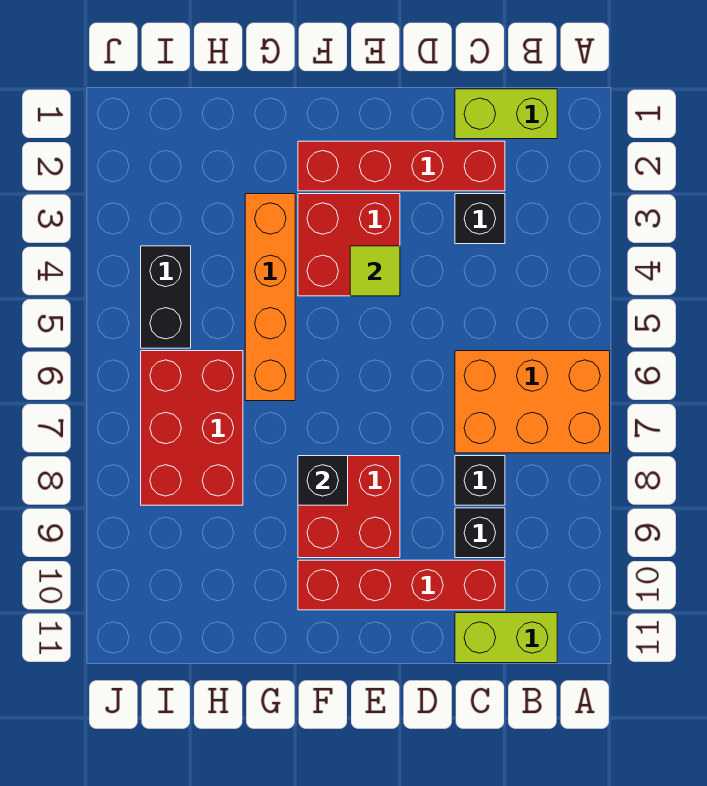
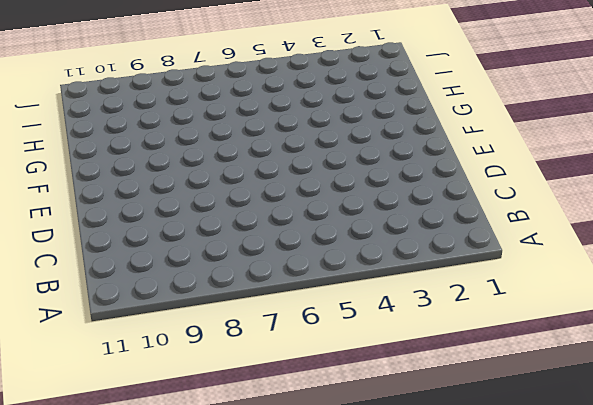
none -> orange 2x3 brick [455,351,610,453]
none -> lime 1x2 brick [455,89,557,139]
none -> lime 1x2 brick [455,613,557,663]

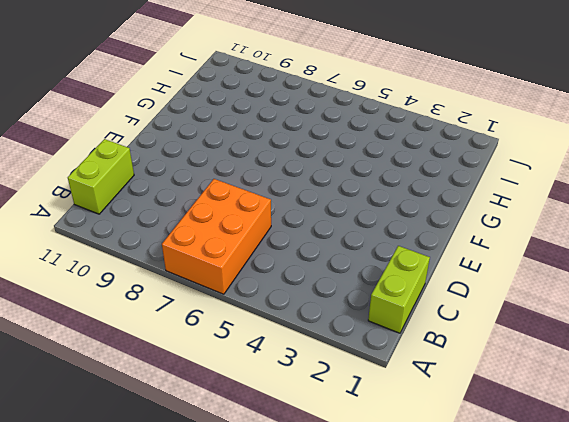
none -> red 1x4 brick [298,141,505,191]
none -> black 1x1 brick [455,194,505,244]
none -> black 1x1 brick [455,456,505,505]

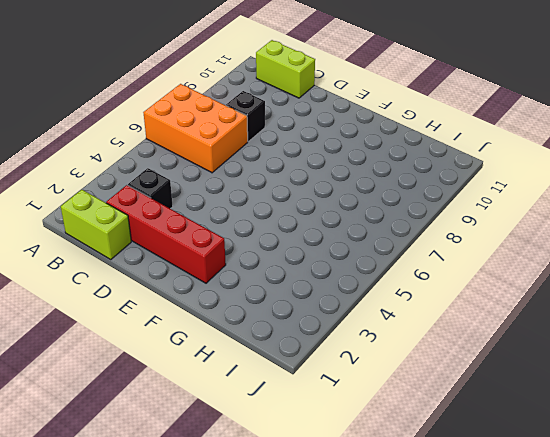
none -> black 1x1 brick [455,508,505,558]
none -> red 1x4 brick [298,560,505,610]
none -> red 2x2 brick [298,194,400,296]

